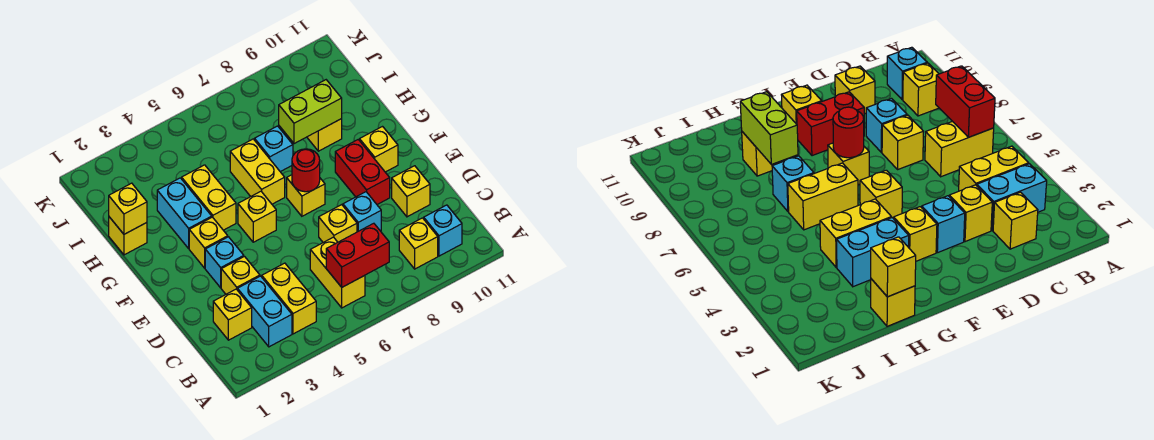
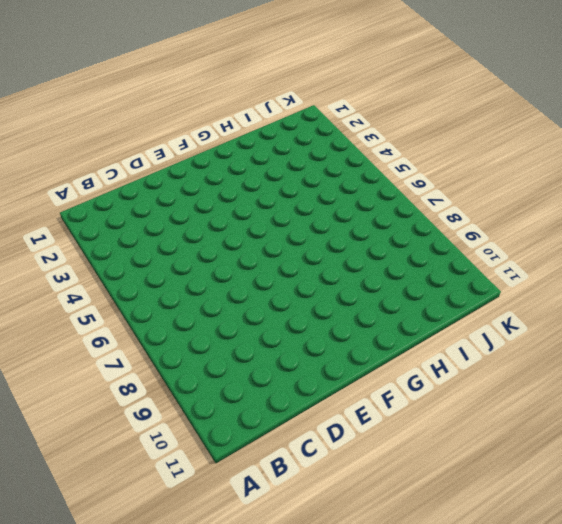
none -> cyan 1x2 brick [237,276,292,347]
none -> yellow 1x2 brick [262,263,316,334]
none -> yellow 1x2 brick [310,237,365,308]

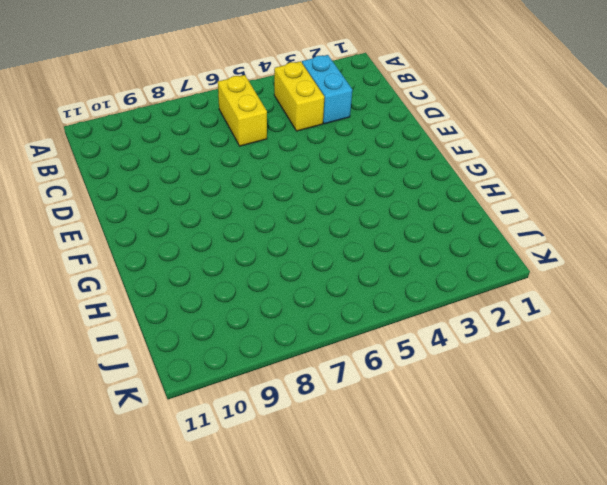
none -> yellow 1x1 brick [399,218,438,269]
none -> cyan 1x1 brick [424,205,462,256]
none -> yellow 1x1 brick [213,289,252,340]

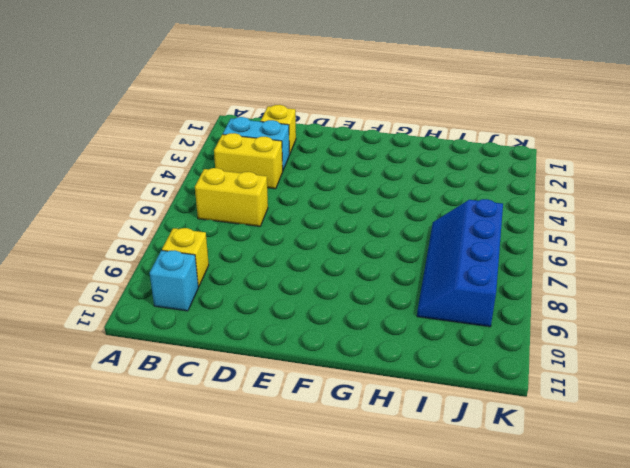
blue 2x4 slope [417,199,503,327] -> none
none -> yellow 1x1 brick [221,257,260,294]
none -> yellow 1x1 brick [319,205,357,242]
none -> cyan 1x1 brick [343,192,381,232]

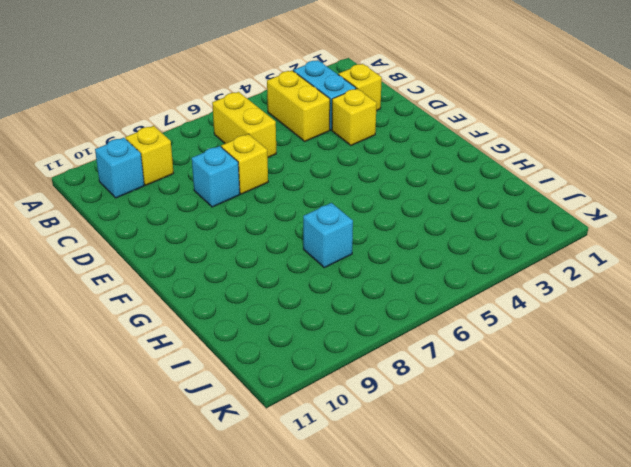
none -> yellow 1x1 brick [392,166,430,217]
none -> cyan 1x1 brick [205,237,244,288]
none -> red 1x2 brick [335,140,390,204]

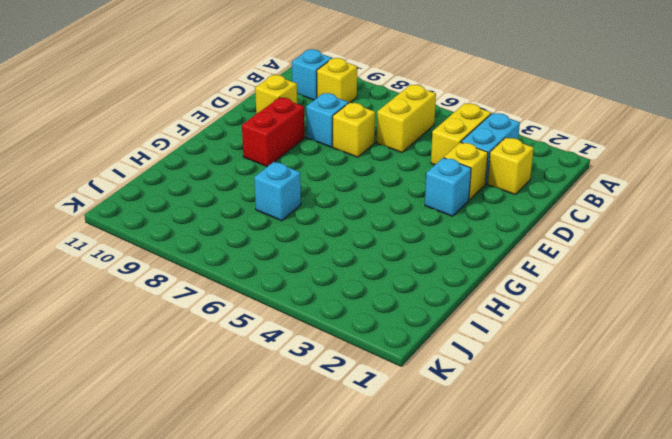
none -> yellow 1x1 brick [189,217,228,268]
none -> yellow 1x1 brick [238,191,276,242]
none -> yellow 1x1 brick [287,175,325,216]

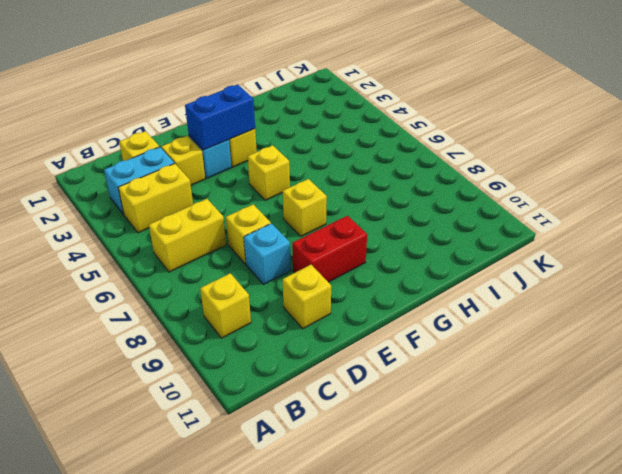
blue 1x2 brick [185,85,255,150] -> none
none -> cyan 1x1 brick [424,205,462,256]
none -> yellow 1x1 brick [360,127,398,172]
none -> cyan 1x2 brick [157,178,212,248]

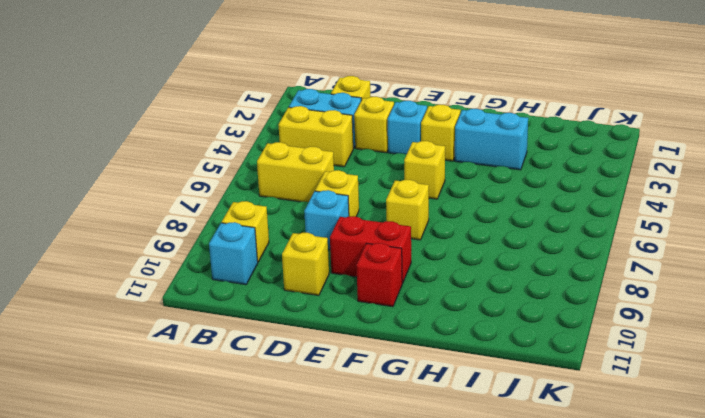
red 1x1 brick [356,243,402,307] -> yellow 1x1 brick [360,127,398,172]
none -> yellow 1x2 brick [182,165,236,230]
none -> yellow 1x2 brick [230,139,285,204]
none -> yellow 1x1 brick [109,217,147,255]

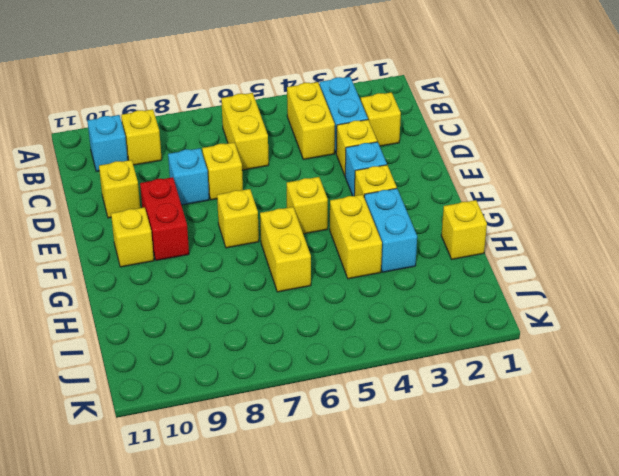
none -> cyan 1x1 brick [254,126,293,172]
none -> yellow 1x1 brick [307,119,342,151]
none -> red 1x2 brick [326,223,389,287]

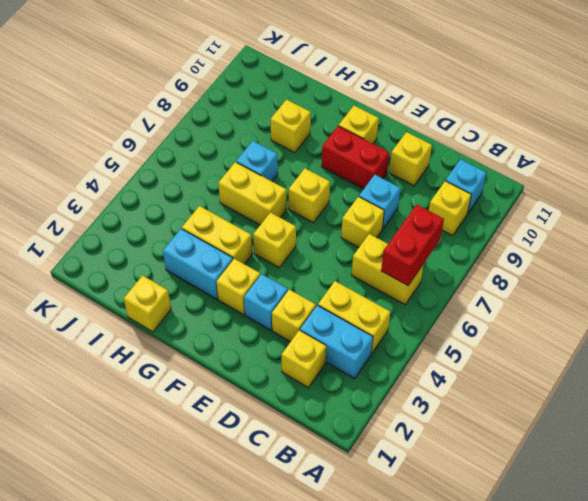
none -> red 1x1 round brick [292,149,320,192]
none -> yellow 1x1 brick [109,183,147,234]
none -> lime 1x2 brick [279,80,342,144]

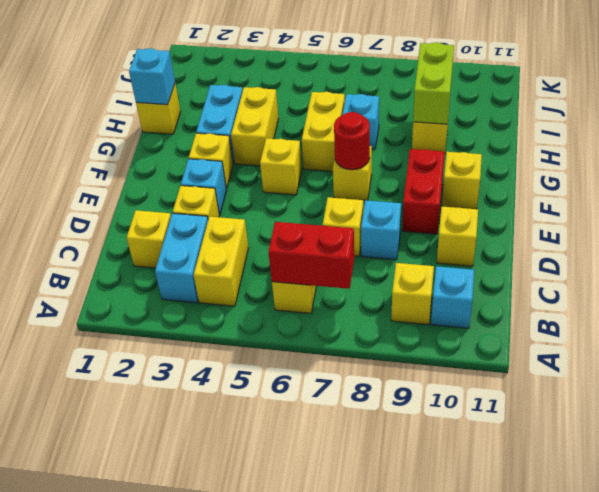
cyan 1x1 brick [129,48,175,105] -> yellow 1x1 brick [109,183,147,234]
lime 1x2 brick [413,42,454,124] -> lime 1x2 brick turned to [279,80,342,144]

